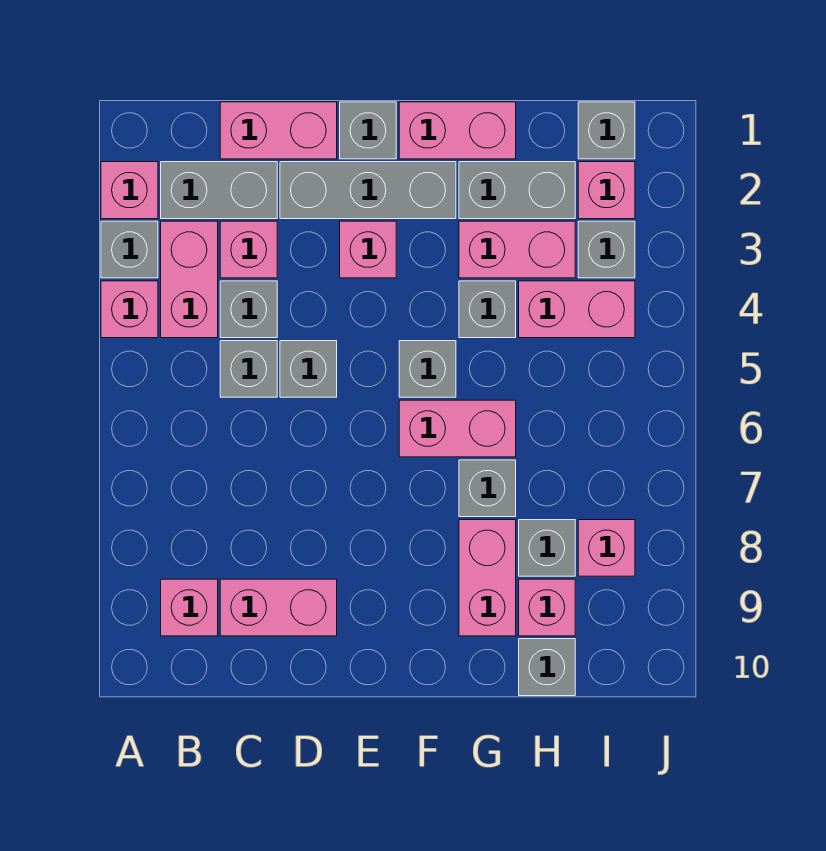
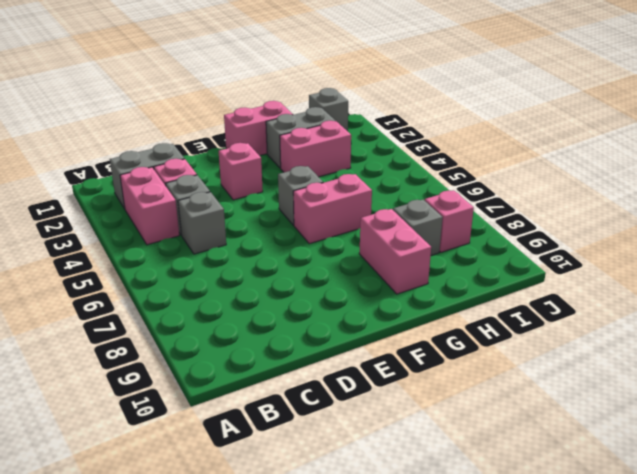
none -> pink 1x1 brick [101,162,158,219]
none -> grey 1x1 brick [101,221,158,278]
none -> pink 1x1 brick [101,281,158,338]
none -> pink 1x1 brick [161,579,218,636]

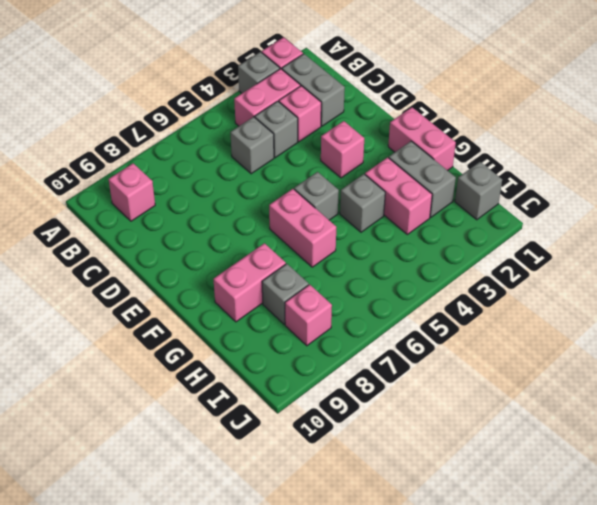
none -> pink 1x1 brick [101,281,158,338]
none -> pink 1x2 brick [220,102,337,159]
none -> pink 1x2 brick [220,579,337,636]
none -> grey 1x3 brick [280,162,456,219]

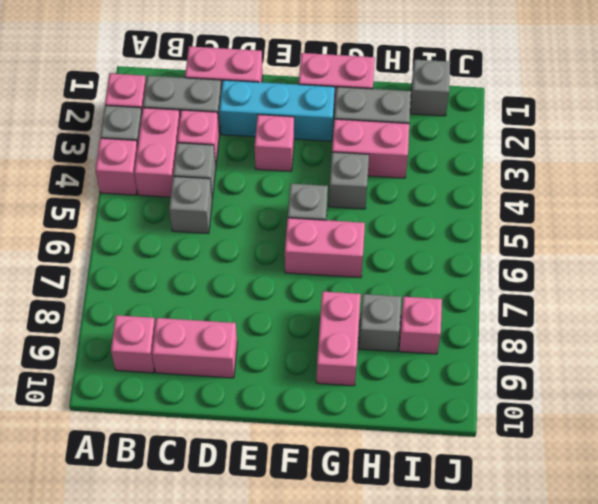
cyan 1x3 brick [219,80,335,141] -> grey 1x3 brick [280,162,456,219]
none -> grey 1x1 brick [280,341,337,397]
none -> grey 1x1 brick [340,102,396,159]
none -> grey 1x1 brick [459,460,516,517]
none -> pink 1x2 brick [519,281,635,338]

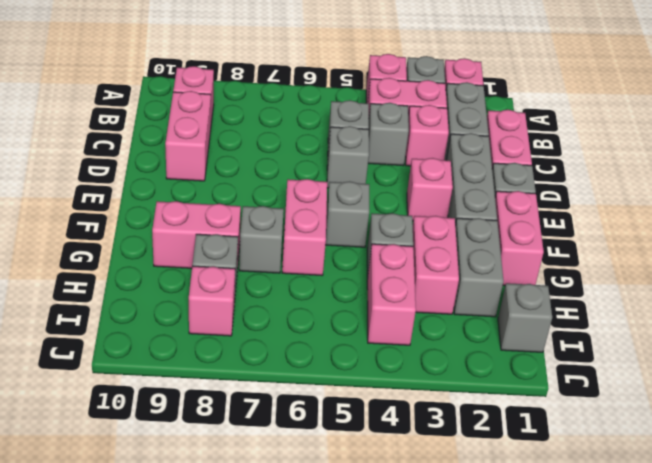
none -> pink 1x1 brick [519,579,575,636]
none -> grey 1x1 brick [519,639,575,696]
none -> pink 1x1 brick [578,162,635,219]
none -> grey 1x1 brick [578,221,635,278]

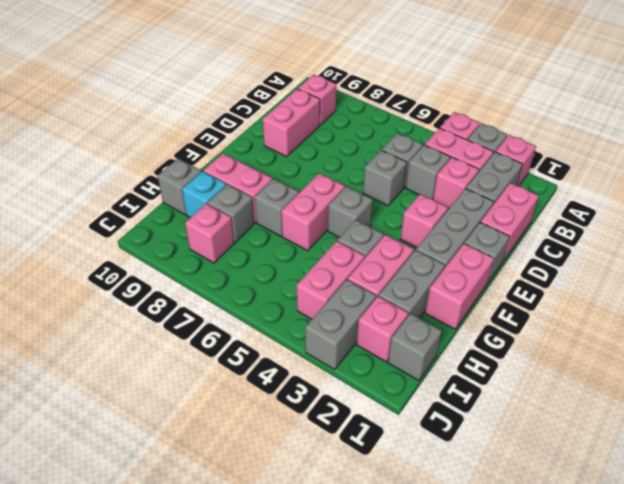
cyan 1x1 brick [182,171,227,218] -> pink 1x1 brick [519,579,575,636]
grey 1x2 brick [305,279,376,370] -> grey 1x1 brick [578,221,635,278]

